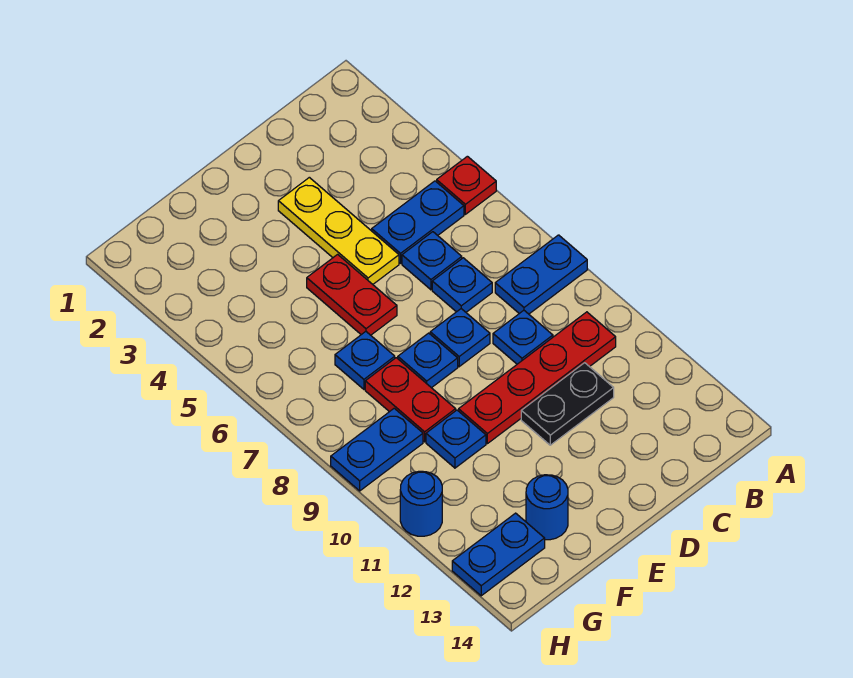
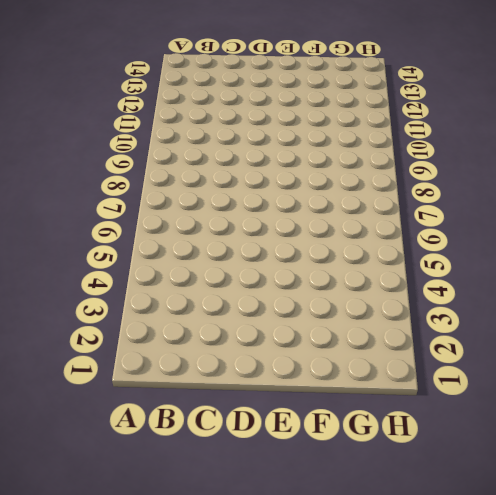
none -> red 1x1 plate [437,156,496,214]
none -> blue 1x2 plate [495,235,587,314]
none -> blue 1x2 plate [372,181,464,263]

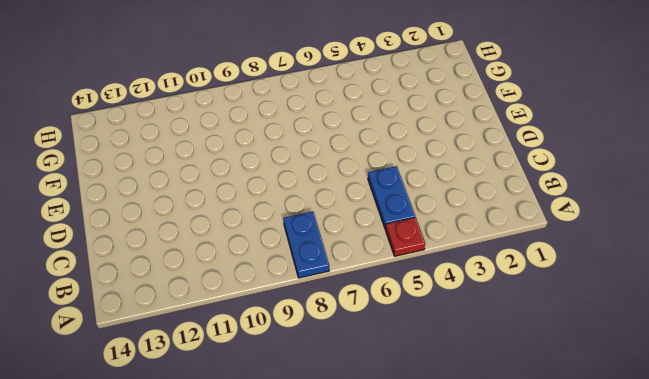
none -> red 1x4 plate [459,312,616,444]
none -> blue 1x1 plate [402,232,462,290]
none -> blue 1x1 plate [432,258,492,312]

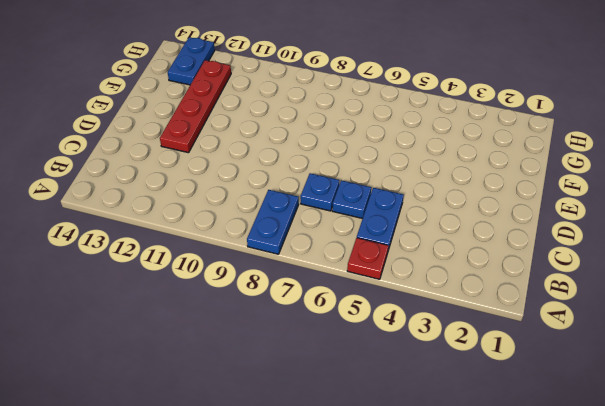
red 1x4 plate [160,60,231,153] -> red 1x4 plate moved to [459,312,616,444]
none -> blue 1x1 plate [493,310,553,364]
none -> black 1x2 plate [521,363,614,445]
none -> yellow 1x3 plate [278,177,399,284]

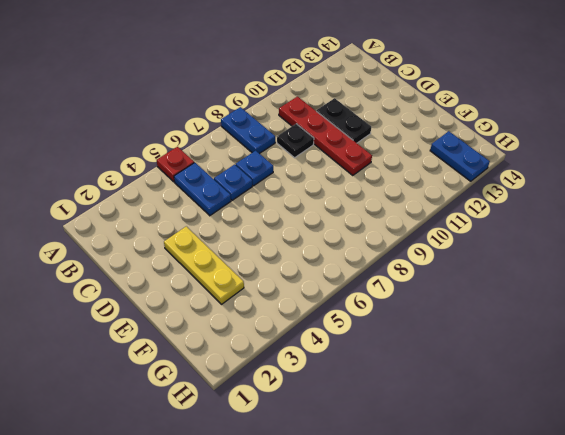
black 1x1 plate [277,124,314,158] -> blue 1x1 plate [493,310,553,364]
yellow 1x3 plate [164,226,244,304] -> yellow 1x3 plate turned to [278,177,399,284]
none -> blue 1x1 plate [430,309,490,367]
none -> red 1x2 plate [307,254,397,335]
none -> blue 1x1 plate [398,333,458,388]

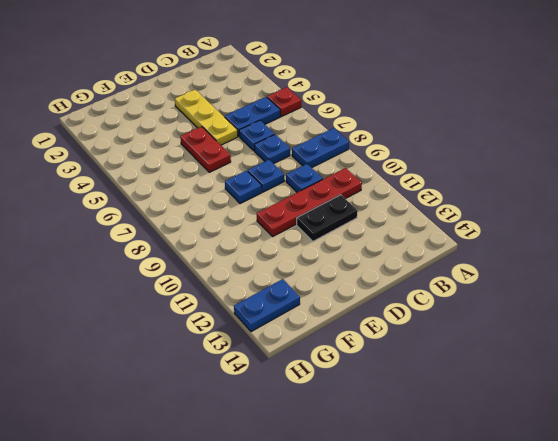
none -> blue 1x1 plate [335,332,395,389]
none -> red 1x2 plate [365,358,456,442]
none -> blue 1x1 plate [426,410,486,468]

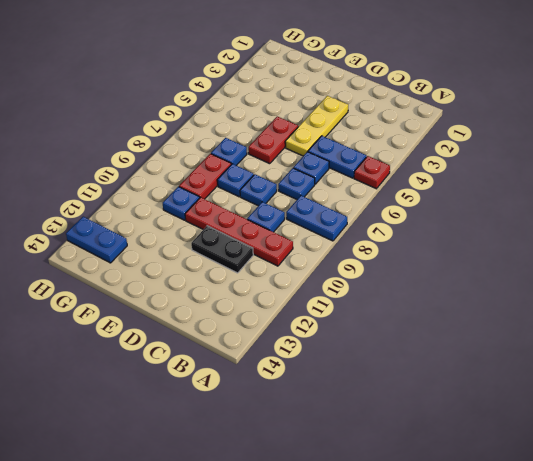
none -> blue 1x1 round brick [526,475,568,540]
none -> blue 1x2 plate [331,408,423,491]
none -> blue 1x1 round brick [400,471,442,536]

